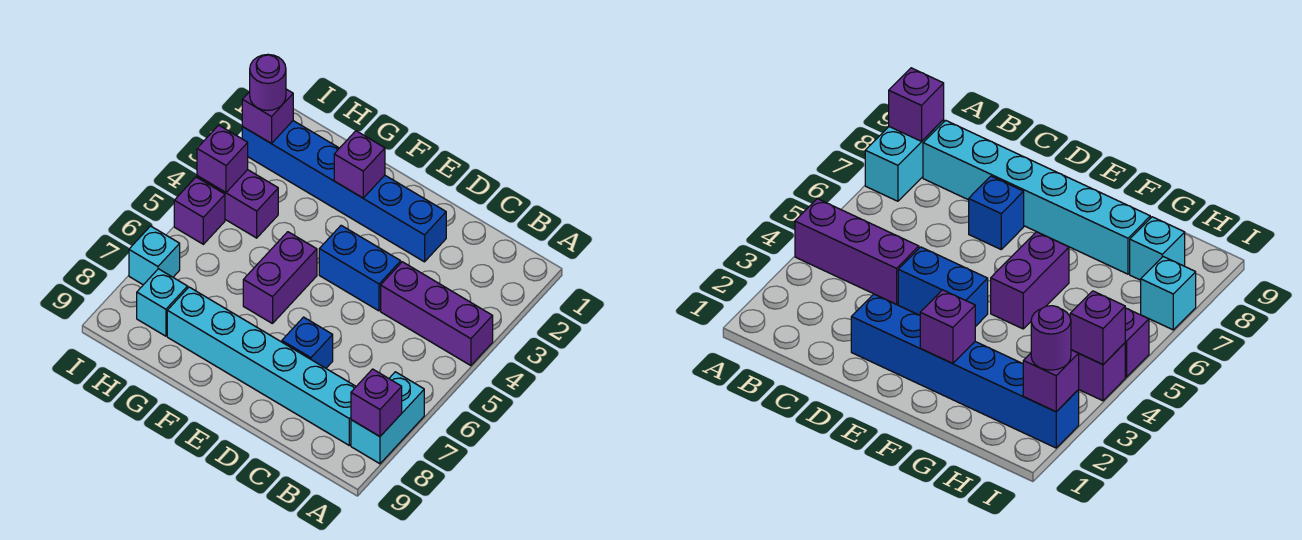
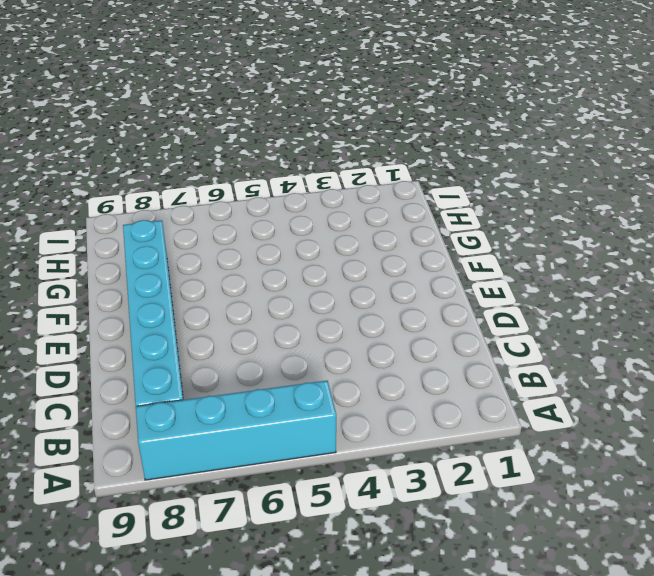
cyan 1x4 brick [136,381,336,480] -> cyan 1x2 brick [351,372,424,464]
none -> purple 1x3 brick [381,262,493,366]
none -> blue 1x6 brick [242,121,446,262]
none -> blue 1x2 brick [319,225,401,311]

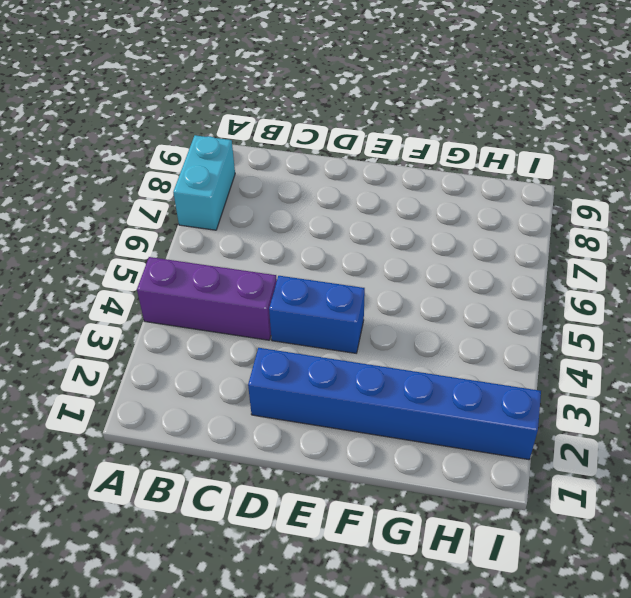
none -> cyan 1x6 brick [167,287,356,445]
none -> blue 1x1 brick [282,317,333,368]
none -> purple 1x2 brick [243,232,317,324]

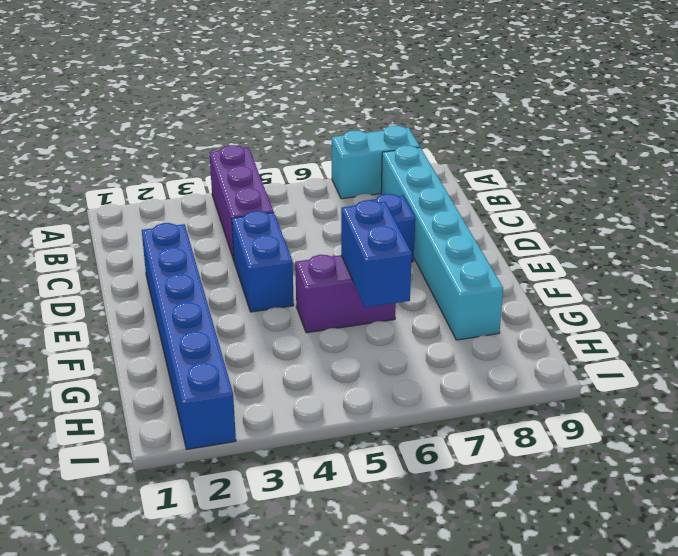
blue 1x2 brick [341,200,412,308] -> none
none -> purple 1x2 brick [197,170,278,238]
none -> cyan 1x1 brick [137,269,188,336]
none -> purple 1x1 brick [174,177,225,244]

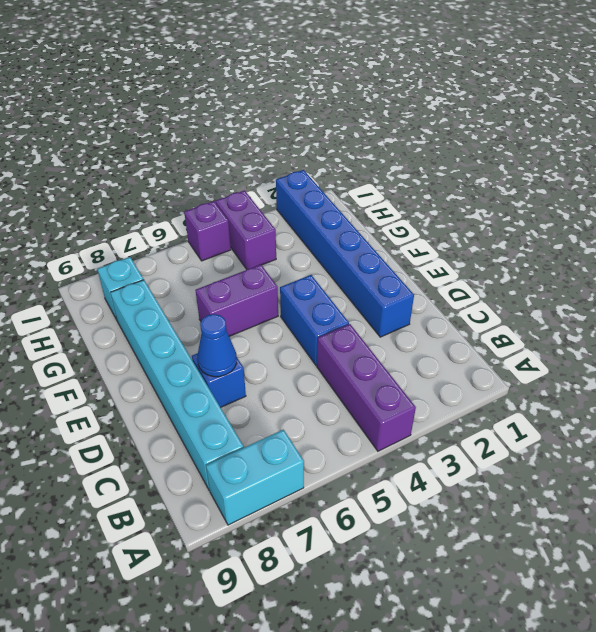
blue 1x1 cone [197,314,237,377] -> none
none -> cyan 1x1 brick [129,226,180,285]
none -> purple 1x1 brick [351,369,402,436]
none -> purple 1x1 brick [334,131,385,198]

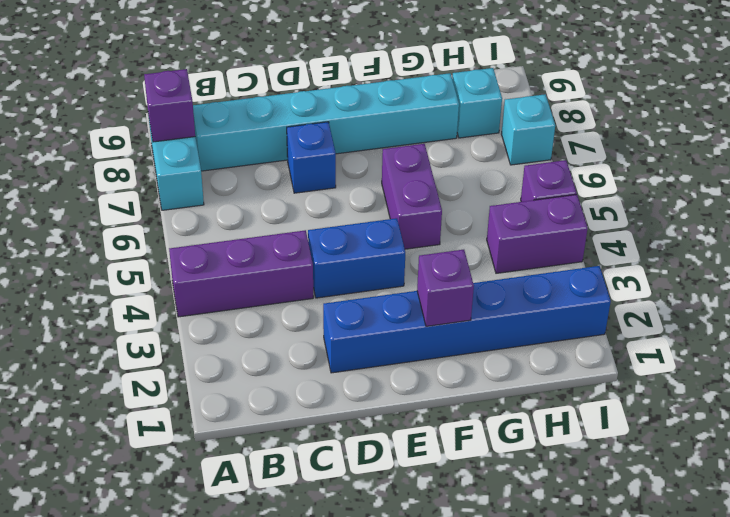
none -> purple 1x1 brick [242,89,293,143]
none -> purple 1x1 brick [197,125,248,192]
none -> purple 1x1 round brick [250,54,286,111]

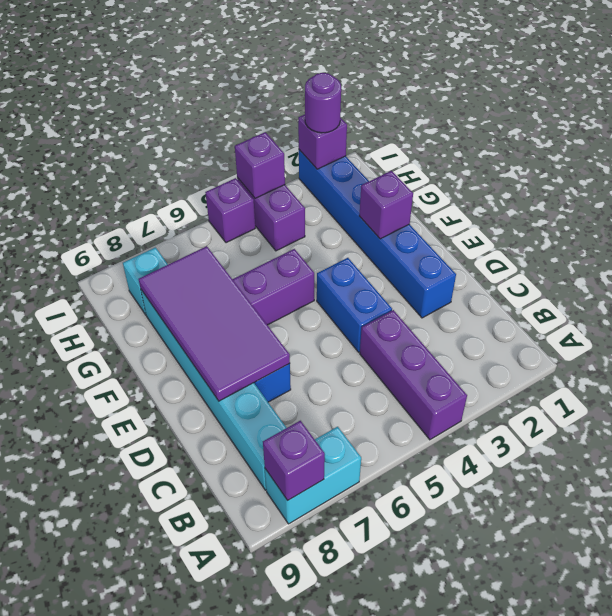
purple 2x4 tile [139,246,290,401] -> none
none -> cyan 1x1 brick [129,226,180,285]

